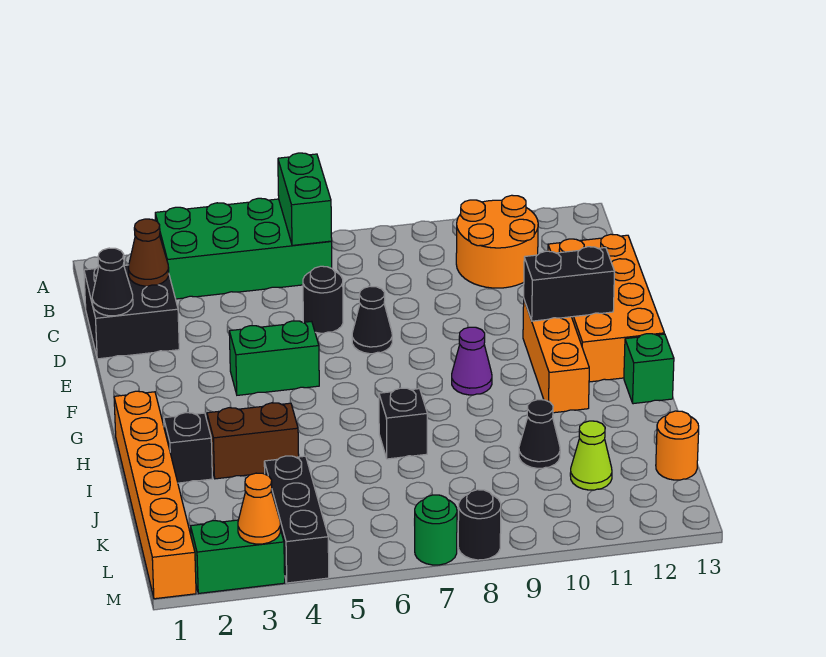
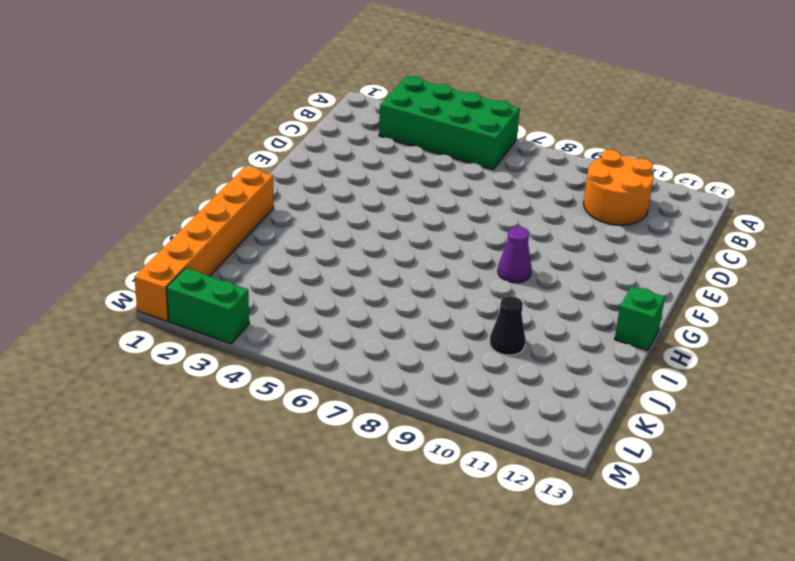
none -> black 2x2 brick [84,265,179,359]
none -> black 1x1 round brick [303,266,343,333]
none -> orange 2x4 brick [548,234,664,382]

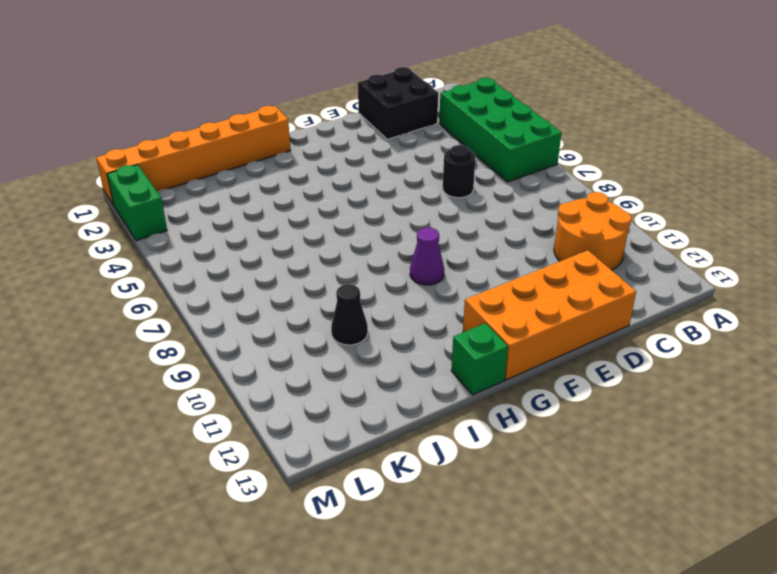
none -> black 1x1 cone [352,286,392,354]
none -> green 1x2 brick [229,321,319,395]
none -> orange 1x3 brick [523,300,589,413]

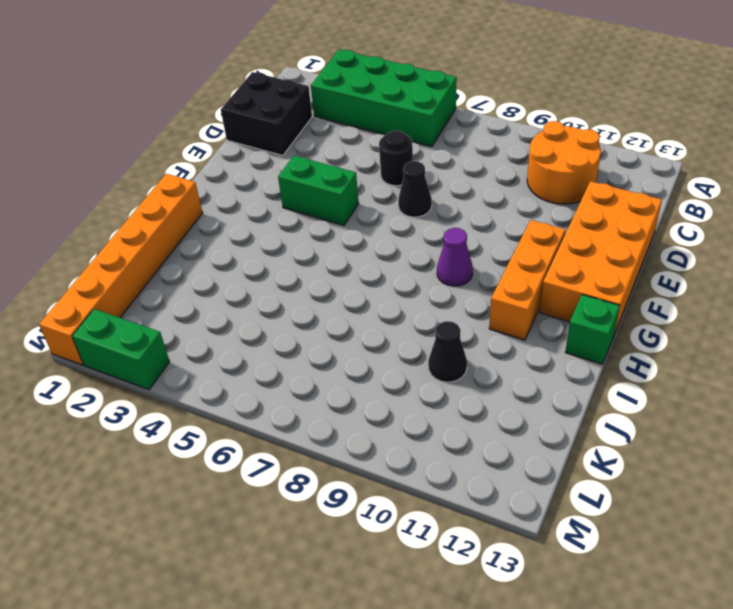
none -> black 1x1 brick [164,413,212,483]
none -> brown 1x2 brick [207,403,299,479]
none -> black 1x1 brick [379,388,427,459]

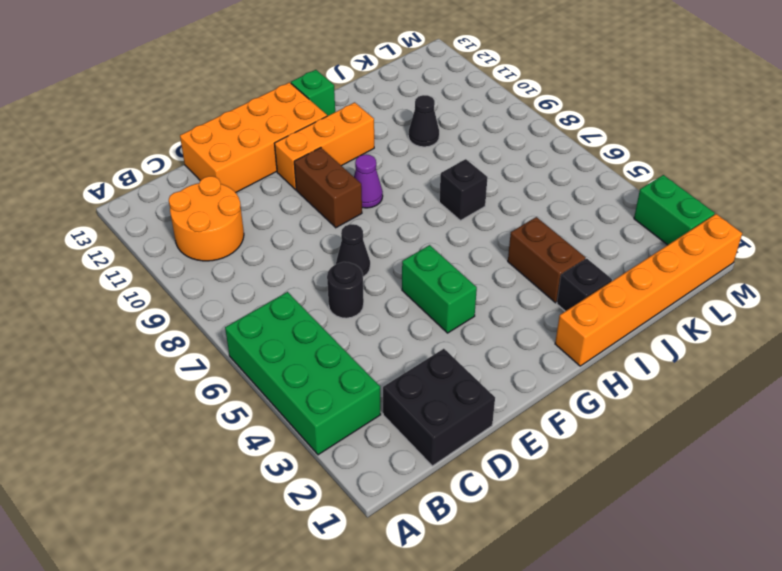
brown 1x2 brick [294,148,362,228] -> none
none -> black 1x3 brick [264,456,329,583]
none -> lime 1x1 cone [570,421,612,490]
none -> orange 1x1 round brick [656,411,699,480]

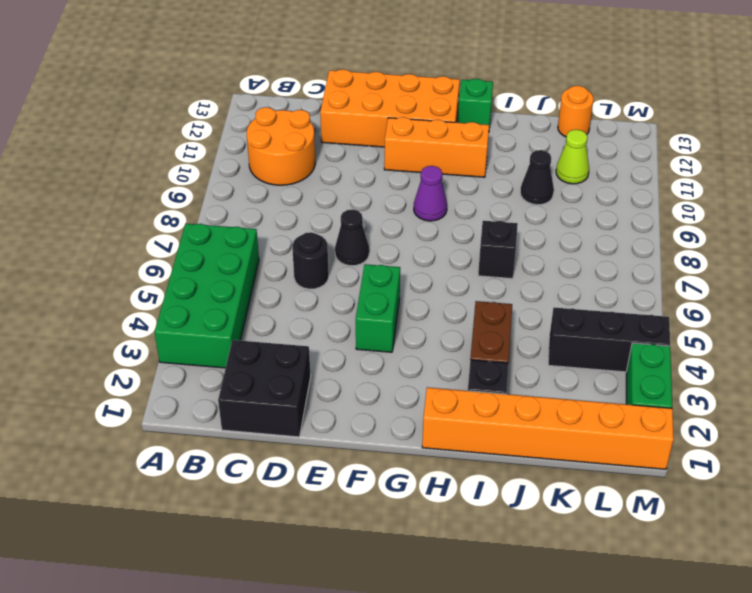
none -> green 1x1 round brick [415,495,457,565]
none -> black 1x1 round brick [458,490,501,560]
none -> green 1x2 brick [278,153,332,245]

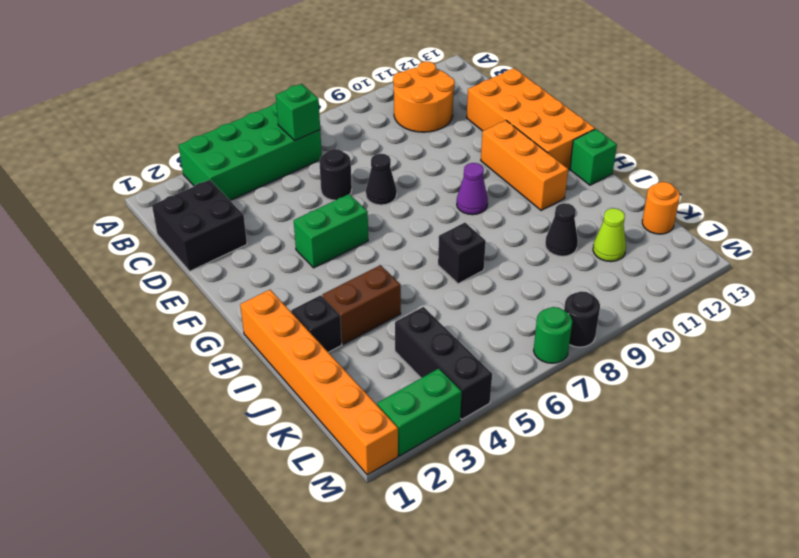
green 1x1 brick [276,84,320,140] -> green 1x2 brick [278,153,332,245]
none -> brown 1x1 cone [129,219,169,286]
none -> black 1x1 cone [92,248,133,316]
none -> black 1x2 brick [524,247,615,321]

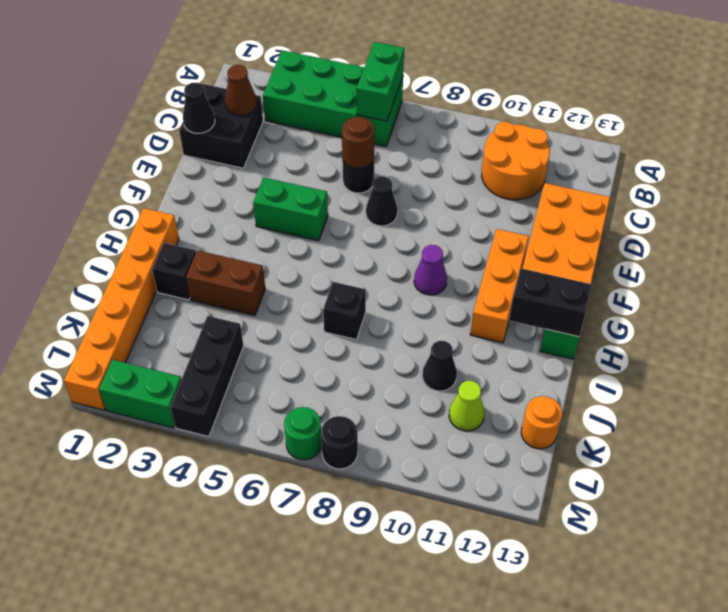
brown 1x1 round brick [342,117,375,168] -> none
black 1x2 brick [509,268,592,337] -> black 1x2 brick moved to [524,247,615,321]
none -> orange 1x1 cone [238,473,280,544]

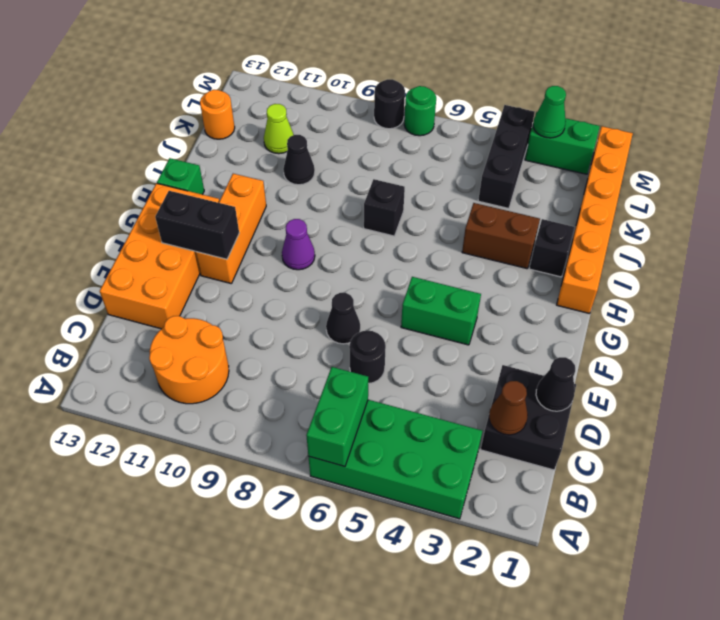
green 1x1 cone [533,86,566,138] -> orange 1x1 cone [238,473,280,544]

